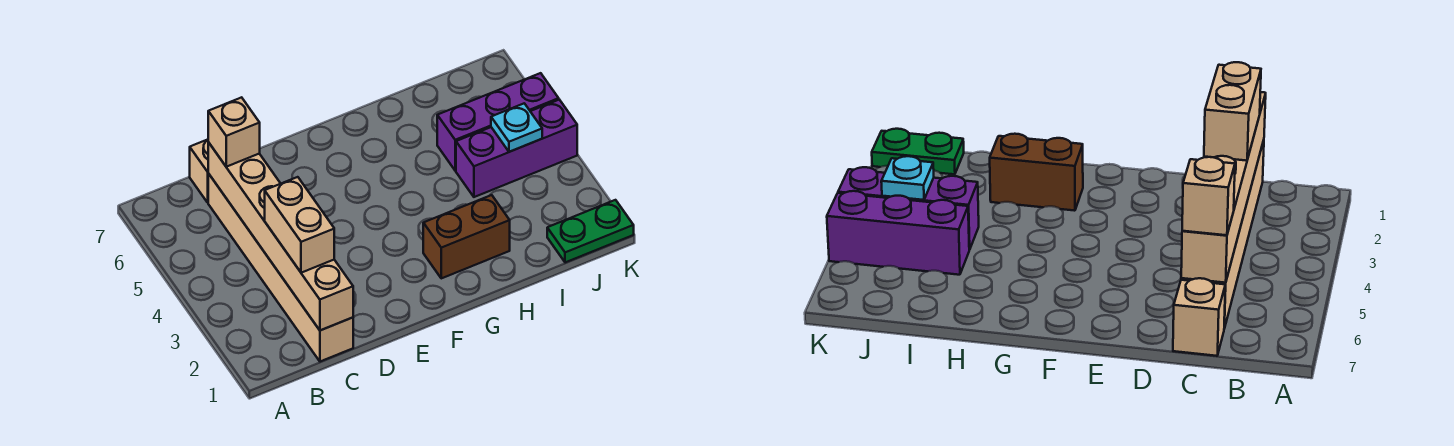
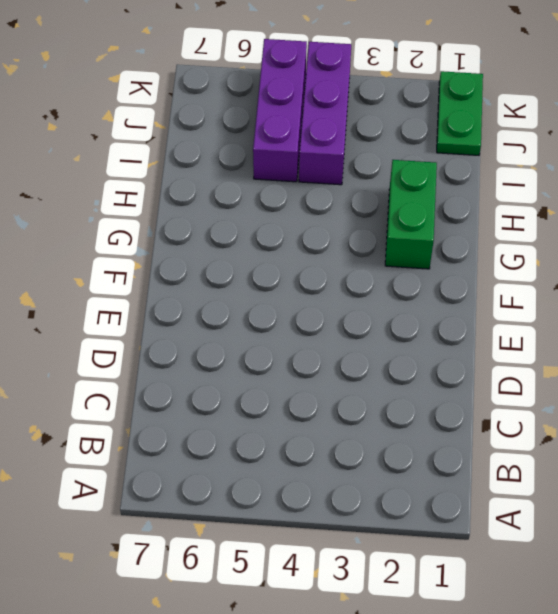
green 1x2 brick [385,160,437,269] -> brown 1x2 brick [423,195,510,278]
none -> tan 1x6 brick [208,173,353,362]
none -> tan 1x1 brick [190,140,208,202]

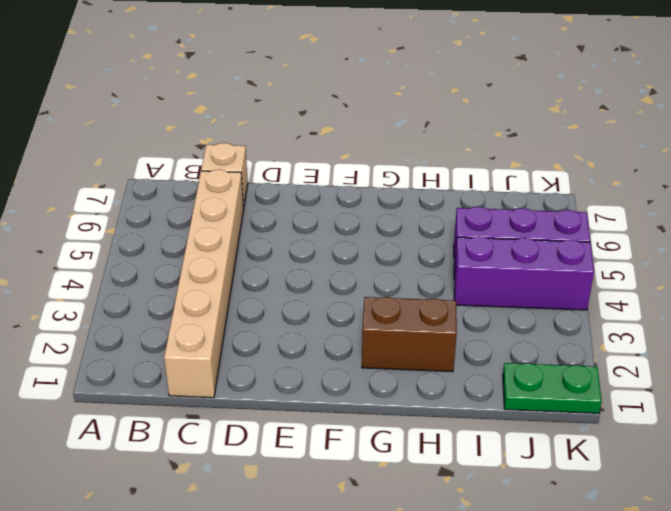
none -> tan 1x6 brick [208,142,353,330]
none -> cyan 1x1 plate [491,103,542,152]

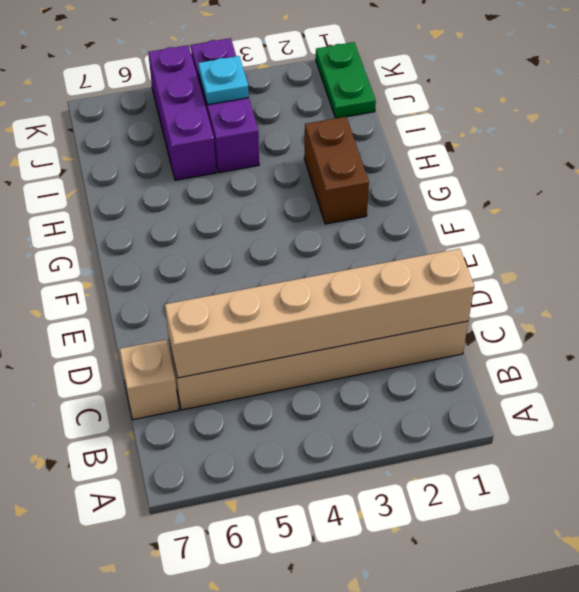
none -> tan 1x2 brick [265,177,334,273]
none -> tan 1x1 brick [208,97,260,167]

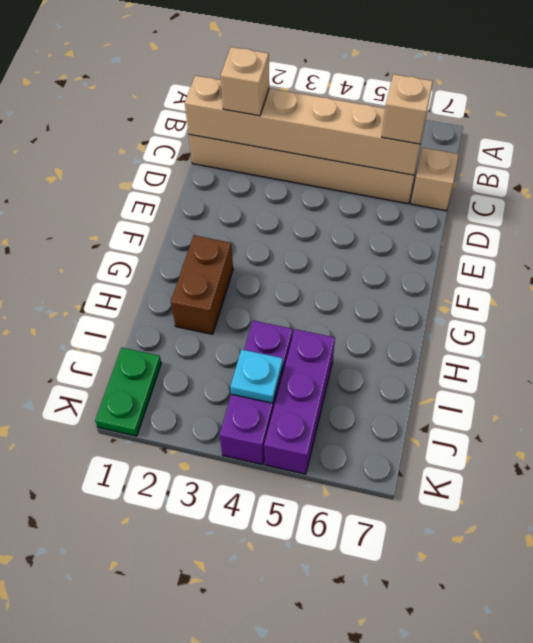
tan 1x1 brick [221,47,269,116] -> tan 1x2 brick [265,177,334,273]

